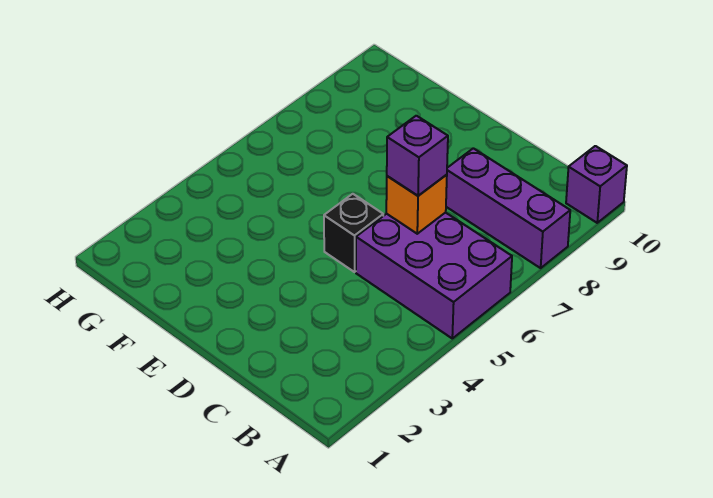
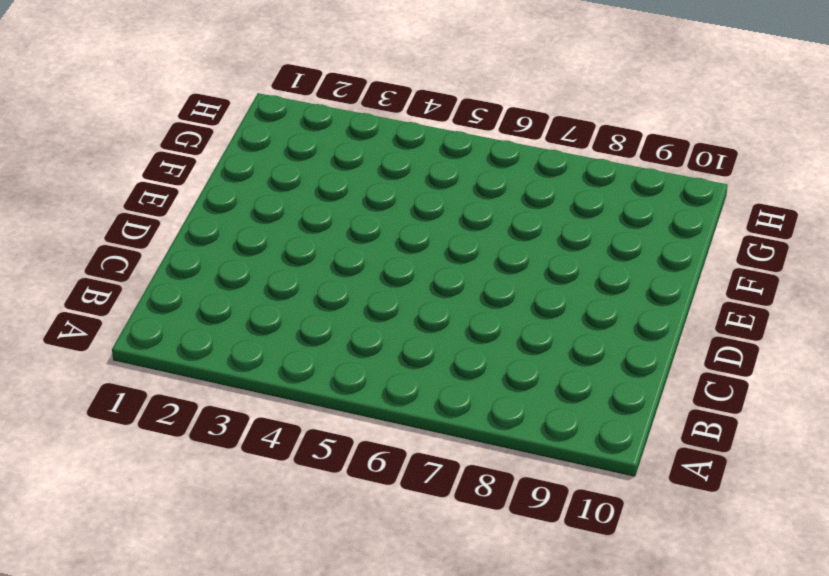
none -> purple 2x3 brick [356,212,512,338]
none -> purple 1x3 brick [446,148,570,268]

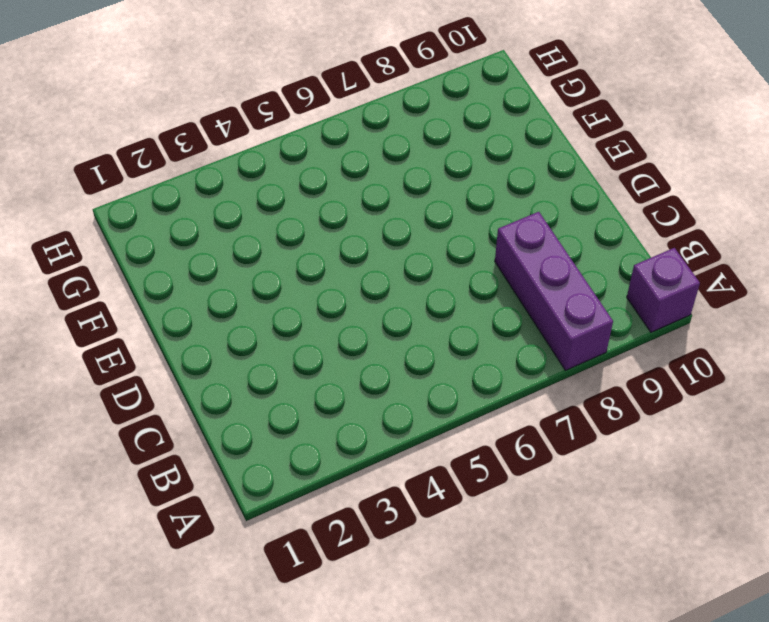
none -> purple 2x3 brick [356,212,512,338]
none -> black 1x1 brick [324,194,383,272]

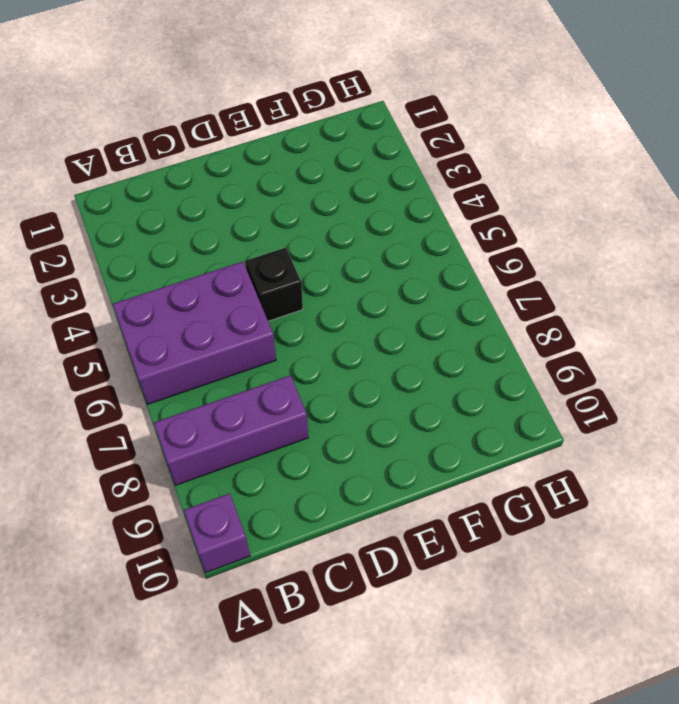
none -> orange 1x1 brick [386,175,447,234]
none -> purple 1x1 brick [387,116,448,196]

